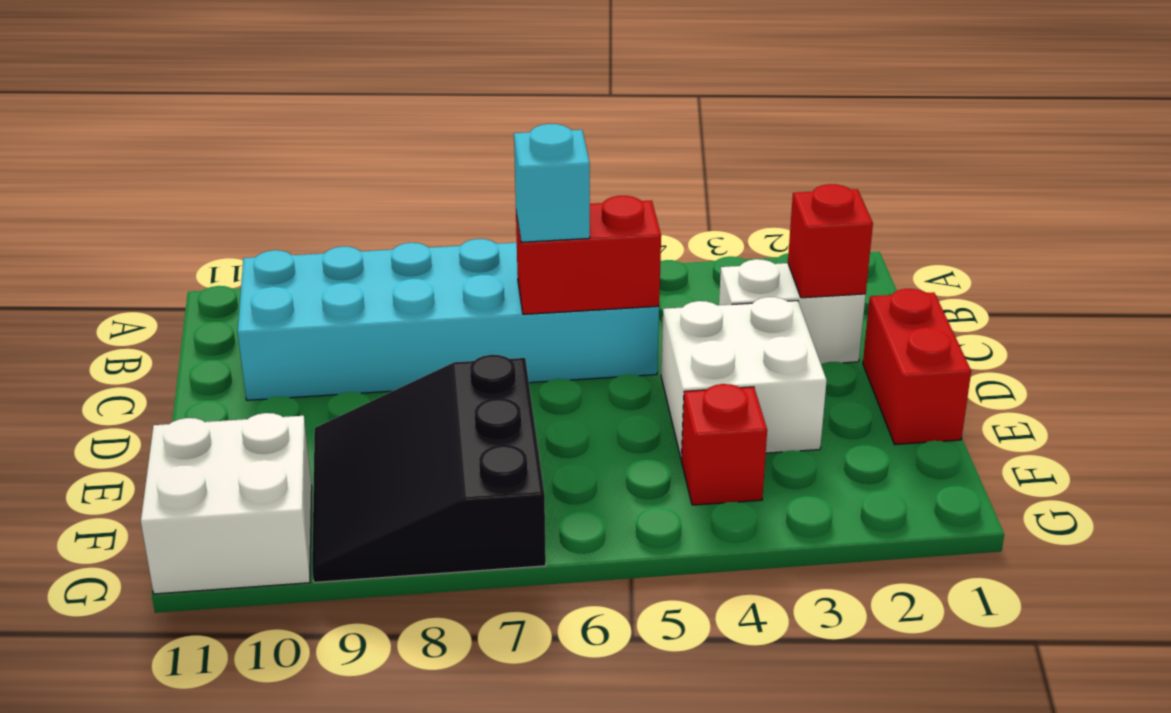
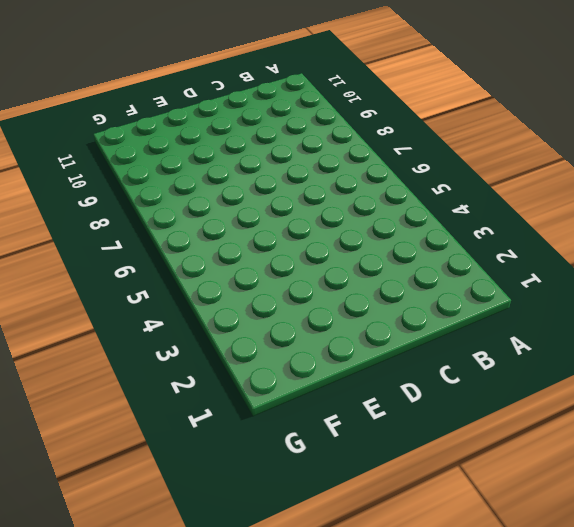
none -> cyan 2x6 brick [238,239,659,400]
none -> white 1x2 brick [719,259,866,364]

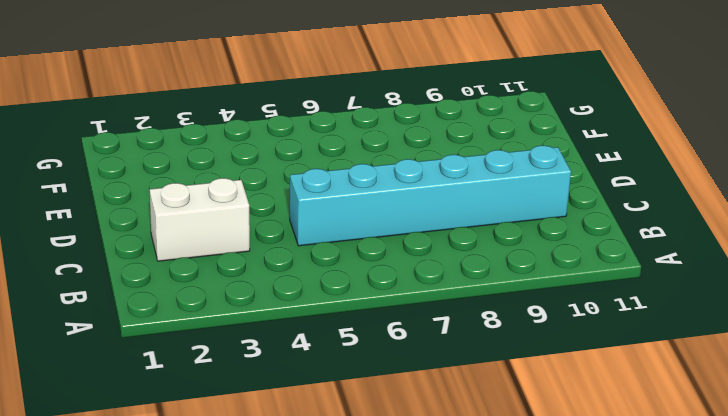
cyan 1x6 brick [290,146,571,246] -> cyan 2x6 brick [238,239,659,400]
none -> red 1x2 brick [863,289,971,444]
none -> white 2x2 brick [661,297,827,458]

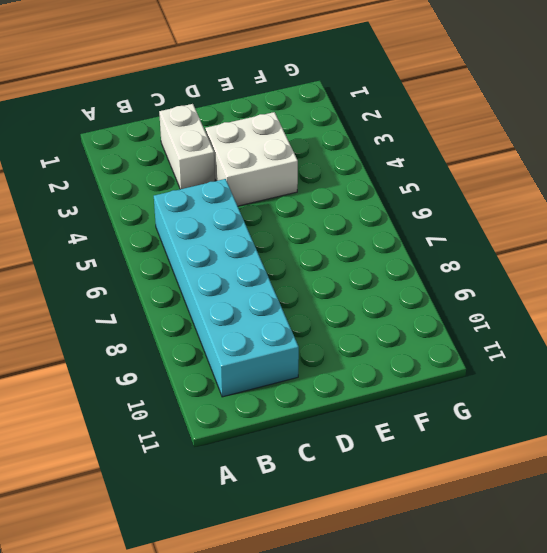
none -> red 1x2 brick [863,289,971,444]
none -> black 3x3 slope [312,355,546,582]

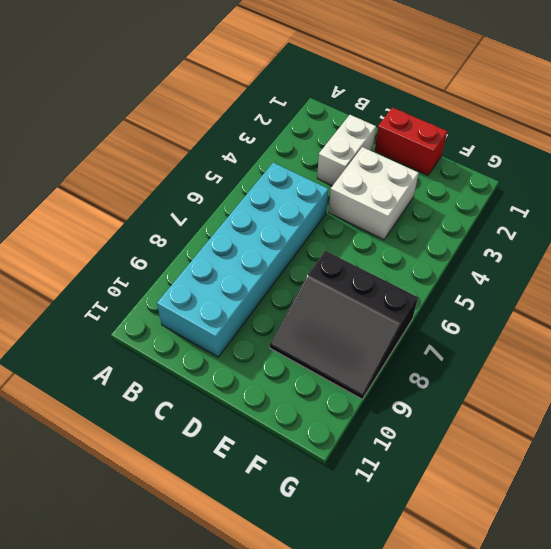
none -> red 1x1 brick [681,384,767,505]
none -> white 2x2 brick [141,413,312,594]

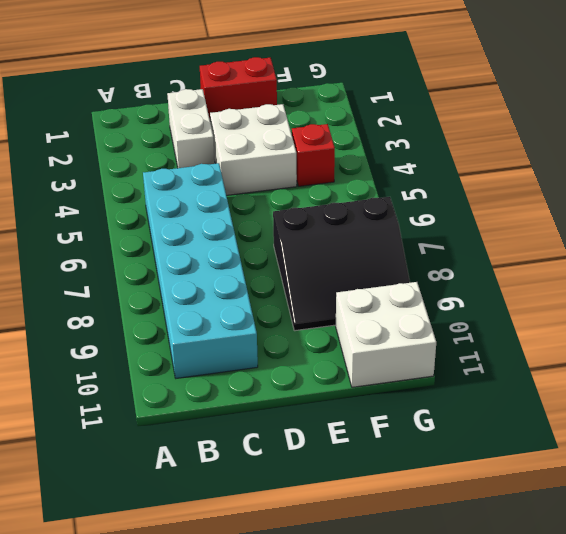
none -> red 1x1 brick [788,184,873,298]
none -> red 1x2 brick [516,196,661,314]

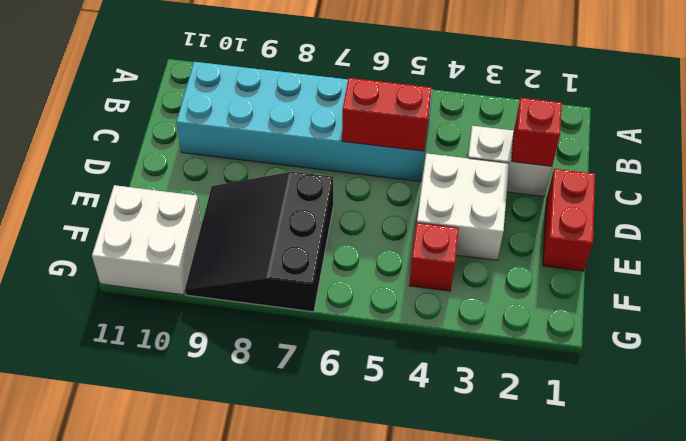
none -> cyan 1x1 brick [514,124,590,242]

